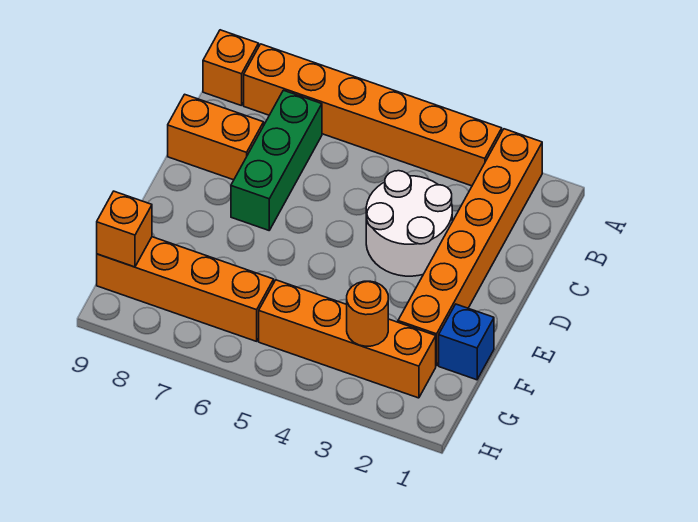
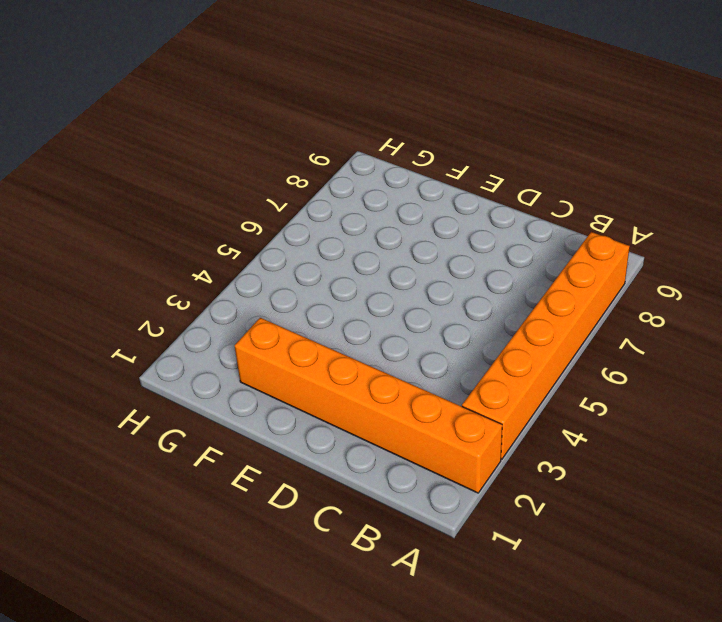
none -> orange 1x1 brick [203,30,259,106]
none -> green 1x3 brick [231,90,322,230]

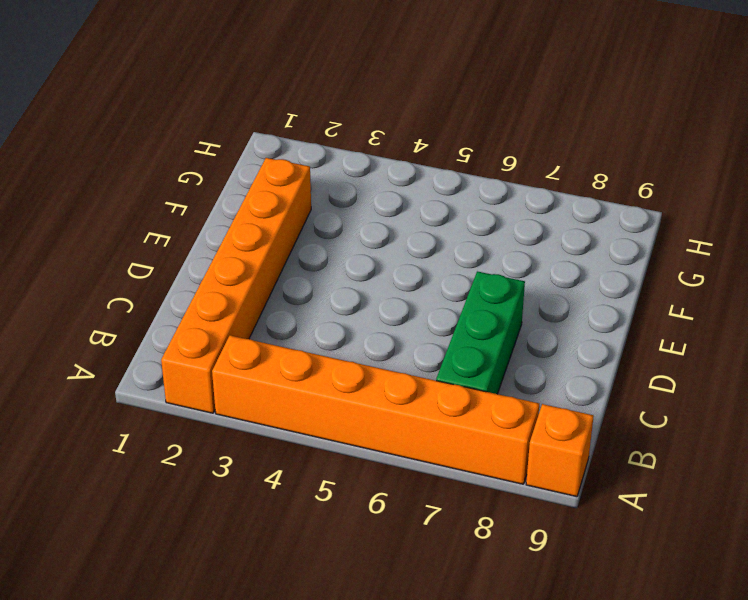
none -> white 2x2 round brick [366,171,452,276]
none -> orange 1x2 brick [168,94,264,180]

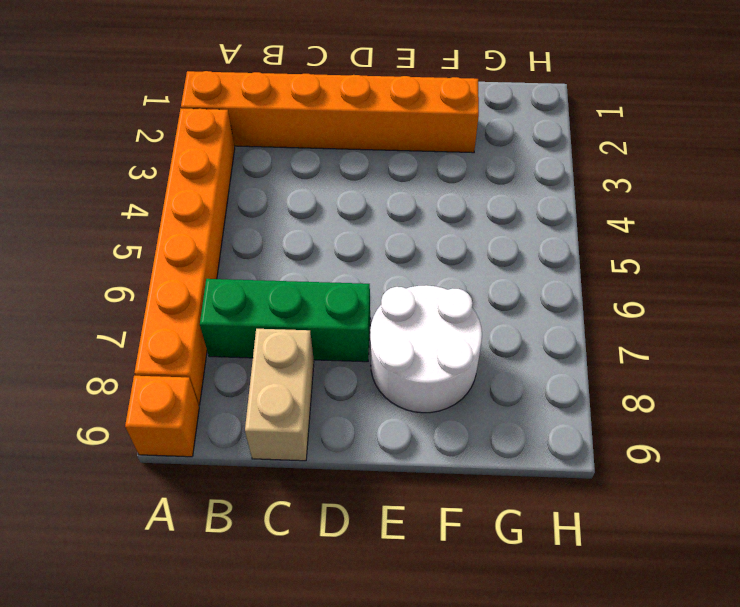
tan 1x2 brick [245,329,314,461] -> orange 1x2 brick [168,94,264,180]
white 2x2 round brick [370,285,482,413] -> white 2x2 round brick moved to [366,171,452,276]
none -> blue 1x1 brick [439,304,494,380]
none -> orange 1x4 brick [259,280,436,398]

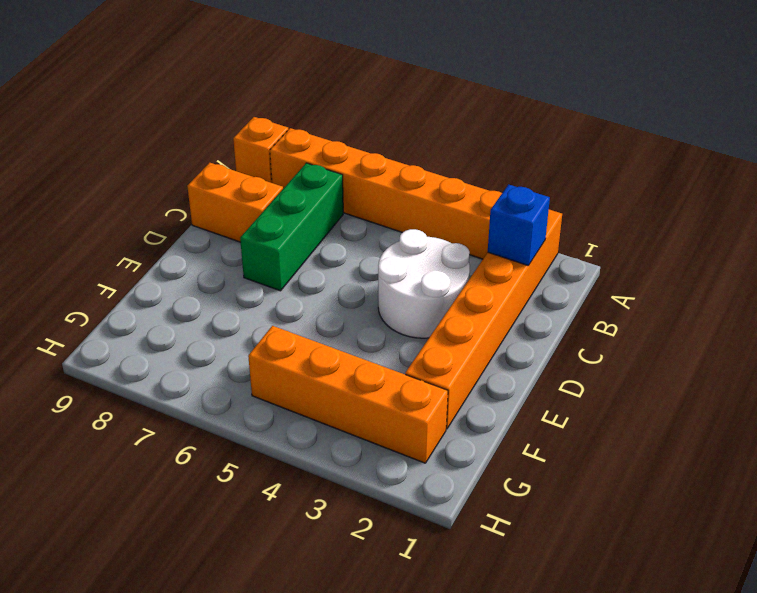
blue 1x1 brick [488,184,550,265] -> blue 1x1 brick moved to [439,304,494,380]
none -> orange 1x4 brick [97,237,274,341]
none -> orange 1x1 round brick [347,281,388,346]

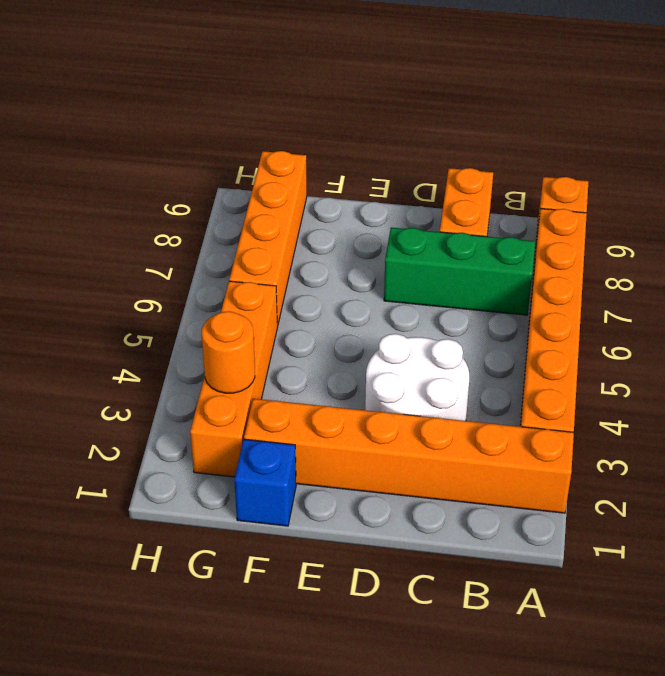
none -> orange 1x1 brick [97,191,152,267]

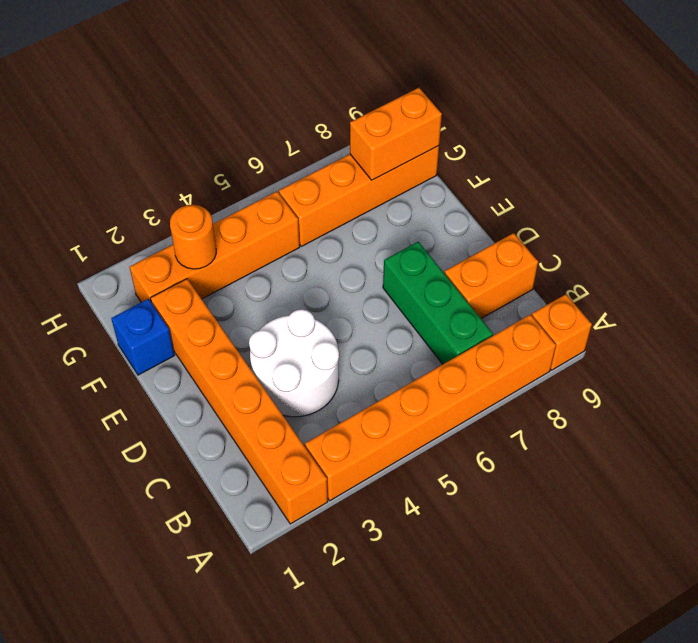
orange 1x2 brick [350,88,442,180] -> orange 1x1 brick [97,191,152,267]

